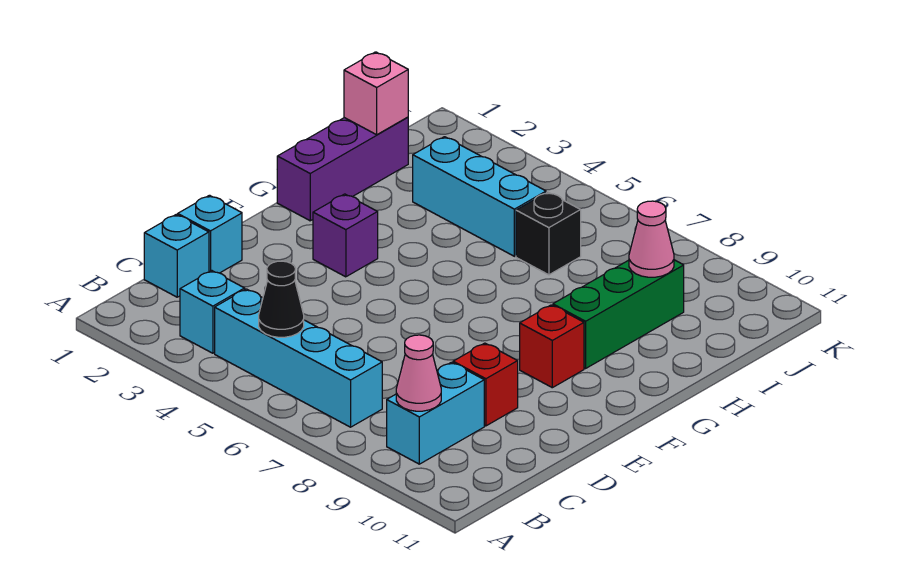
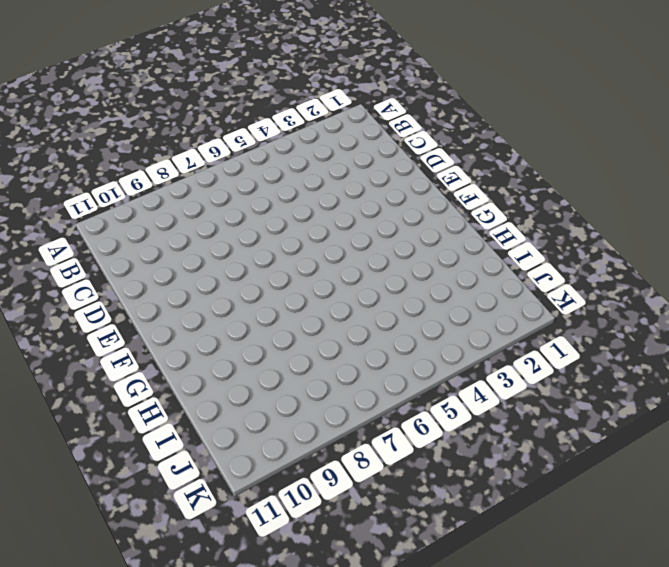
none -> cyan 1x1 brick [180,271,245,353]
none -> cyan 1x4 brick [215,289,382,427]
none -> cyan 1x2 brick [387,362,484,464]

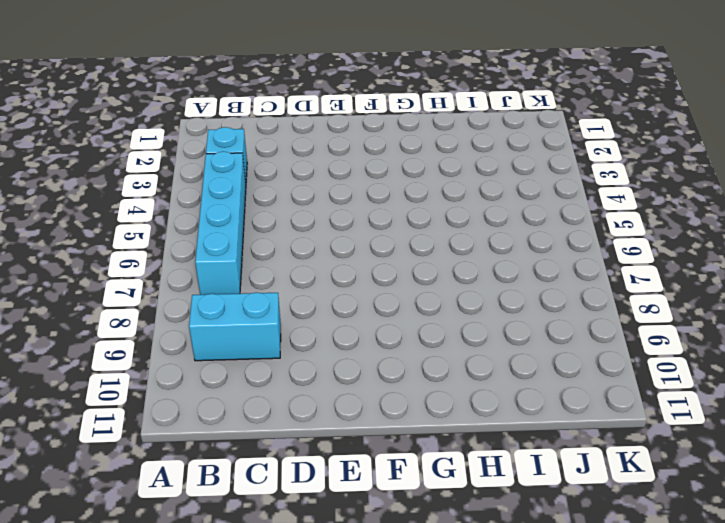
none -> cyan 1x1 brick [144,215,209,297]
none -> cyan 1x1 brick [178,195,242,273]
none -> red 1x1 brick [453,343,518,426]

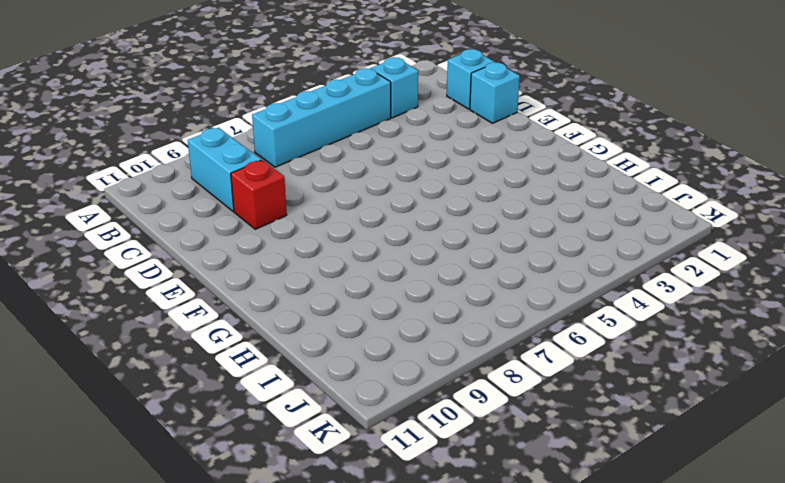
none -> purple 1x1 brick [313,194,378,277]
none -> red 1x1 brick [520,305,584,388]
none -> purple 1x3 brick [277,117,408,221]

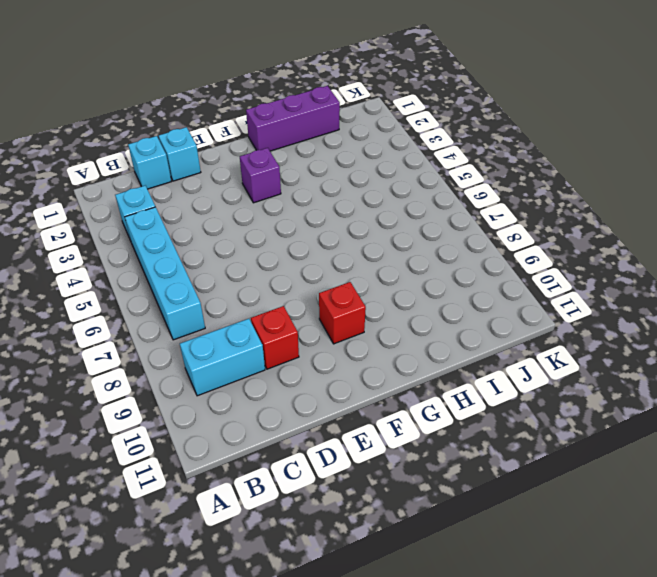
none -> green 1x3 brick [553,260,684,368]
none -> cyan 1x3 brick [413,137,546,256]
none -> black 1x1 brick [516,192,581,275]

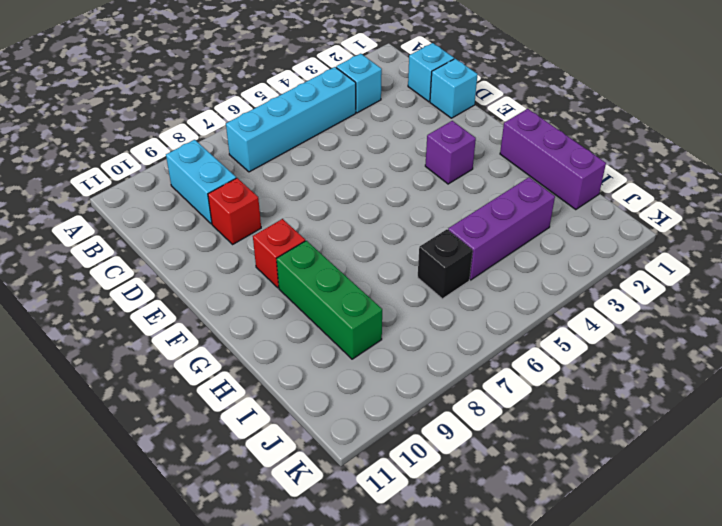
purple 1x3 brick [448,177,555,280] -> cyan 1x3 brick [413,137,546,256]
none -> black 1x1 cone [259,261,304,337]
none -> pink 1x1 cone [396,335,441,411]
none -> pink 1x1 brick [344,52,408,135]

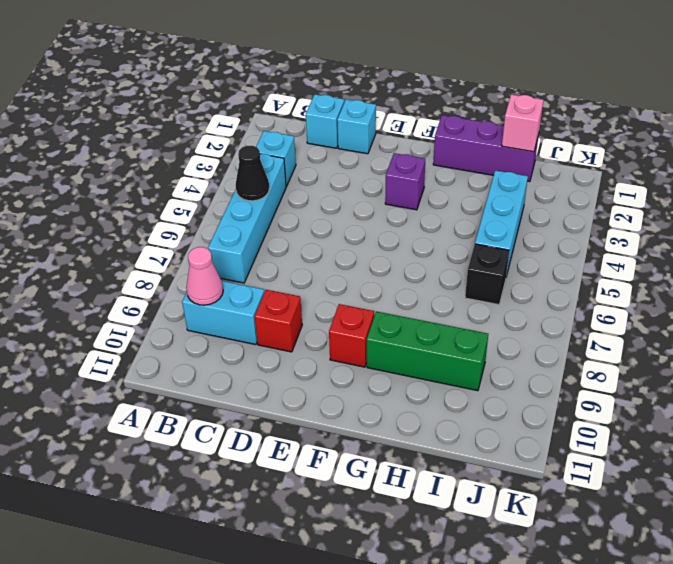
none -> pink 1x1 cone [629,201,674,277]

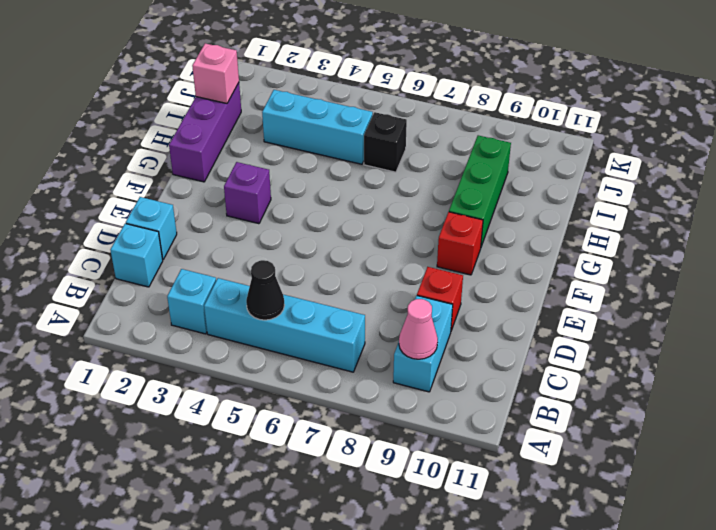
none -> pink 1x1 cone [629,201,674,277]

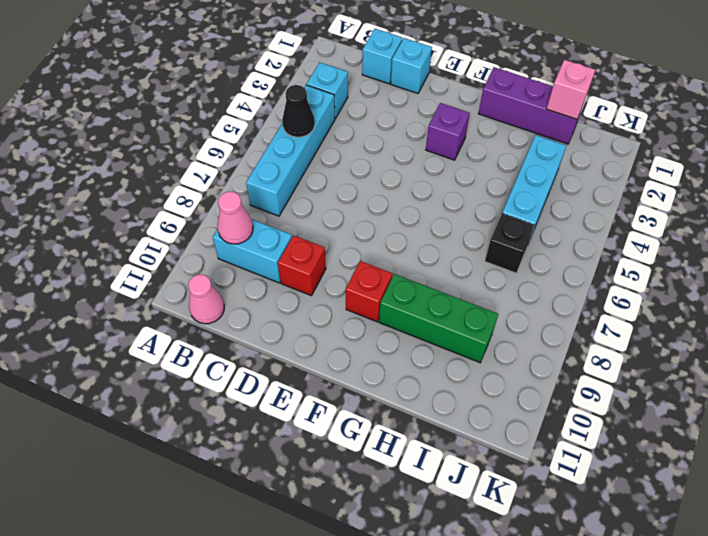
pink 1x1 cone [188,274,224,324] -> pink 1x1 cone moved to [629,201,674,277]

